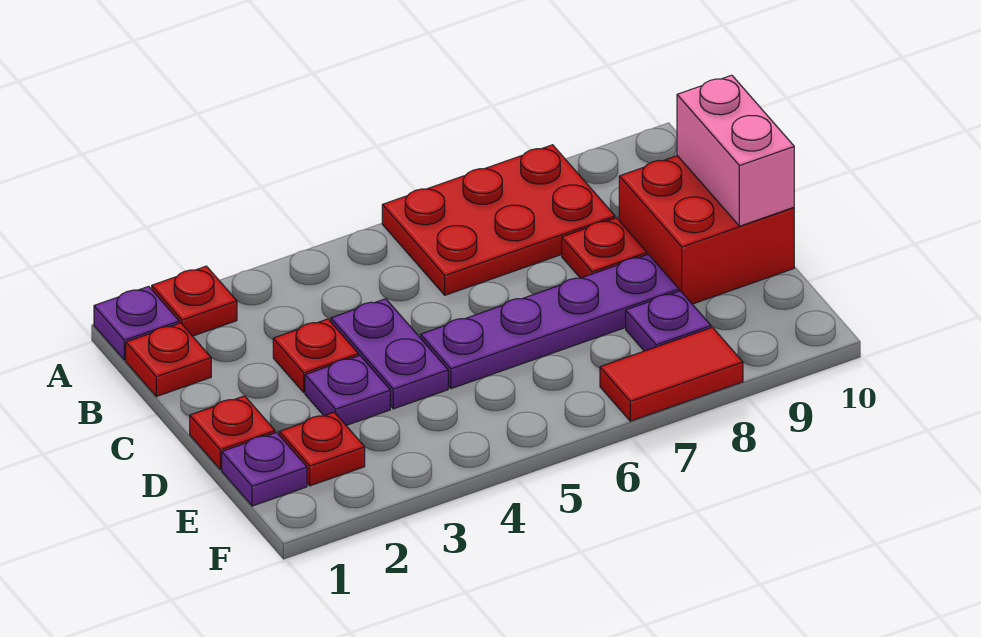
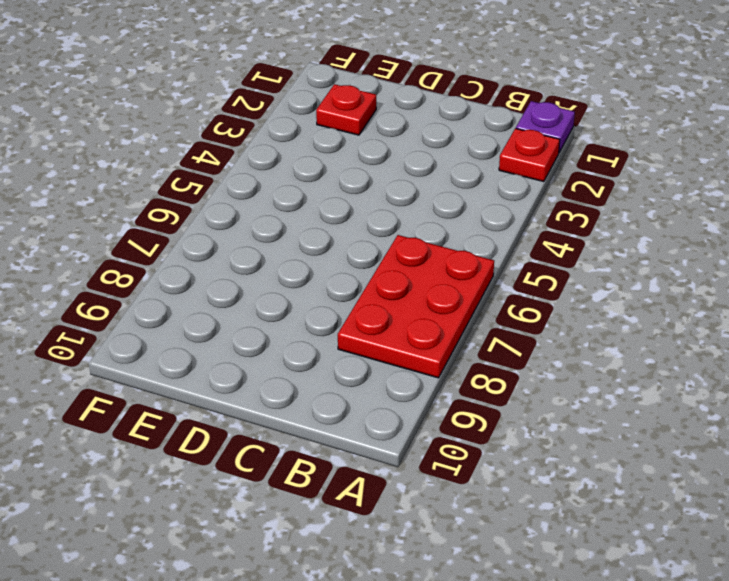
none -> red 1x1 plate [126,323,211,396]
none -> red 1x1 plate [273,319,359,392]
none -> purple 1x2 plate [331,299,448,409]

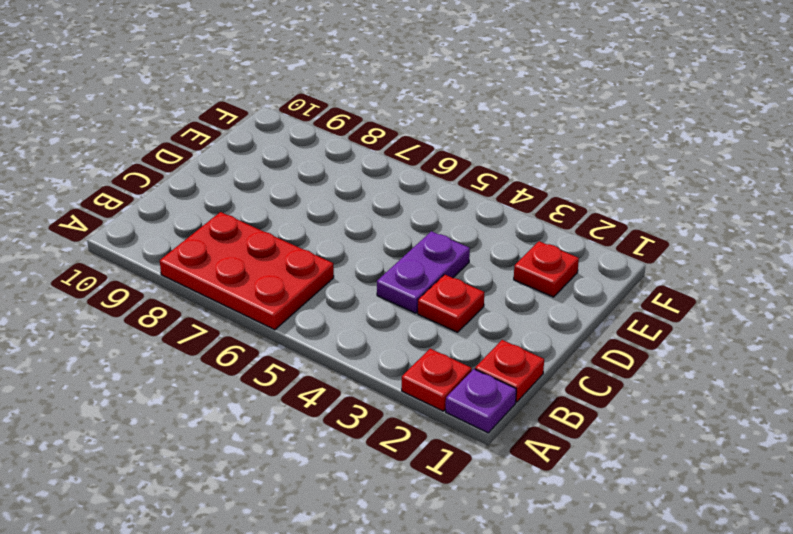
none -> red 1x1 plate [562,218,647,278]
none -> red 2x2 brick [619,156,794,304]
none -> red 1x1 plate [190,396,275,469]

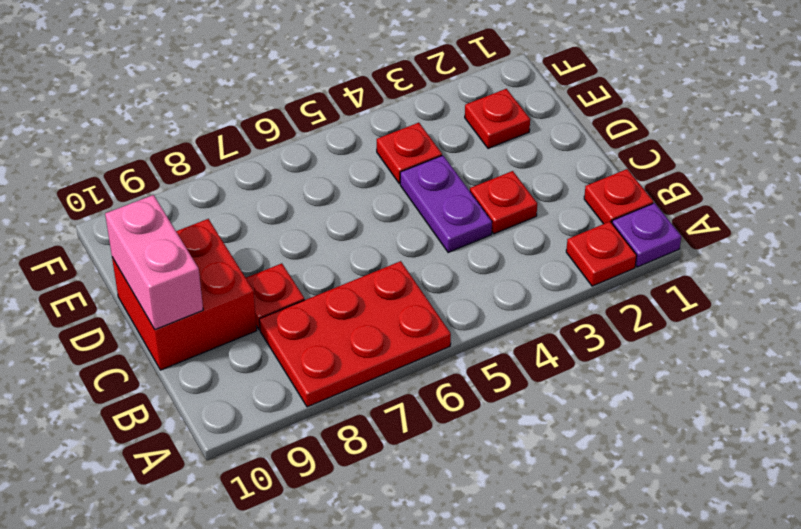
red 1x1 plate [377,123,442,184] -> red 1x1 plate moved to [190,396,275,469]
none -> purple 1x1 plate [305,356,390,425]
none -> purple 1x4 plate [421,254,679,389]
none -> purple 1x1 plate [222,433,307,506]

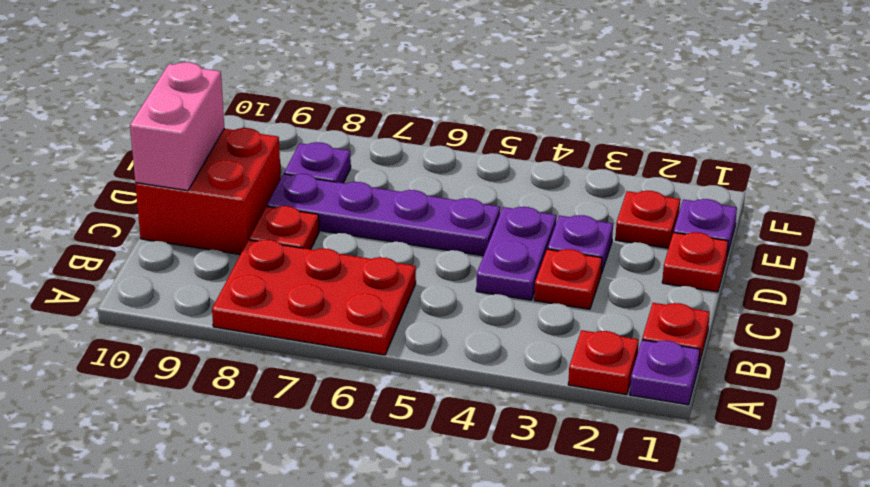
none -> red 1x2 tile [600,327,743,421]

